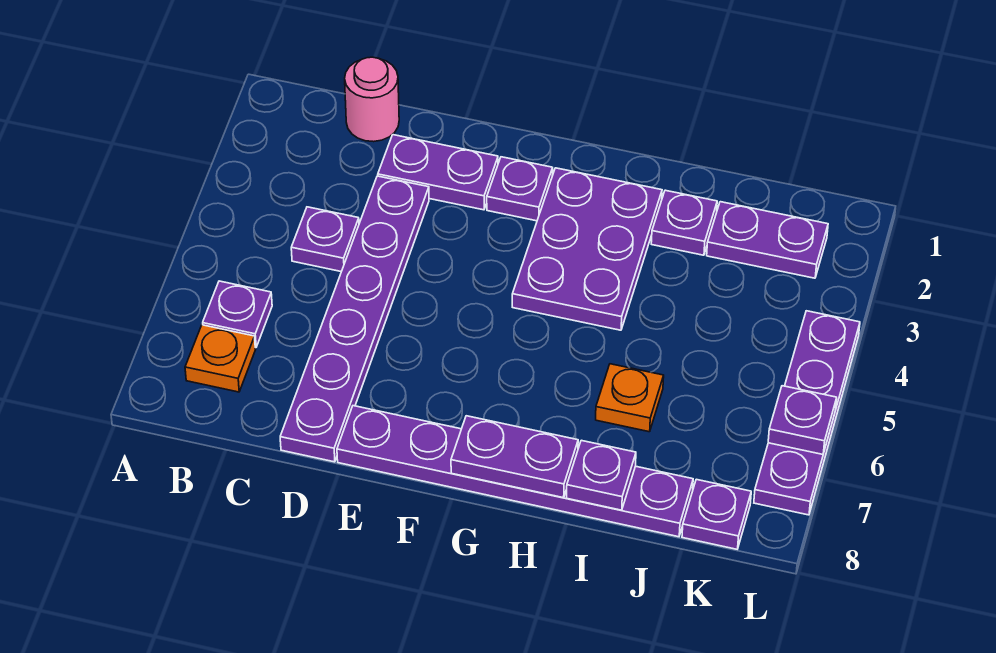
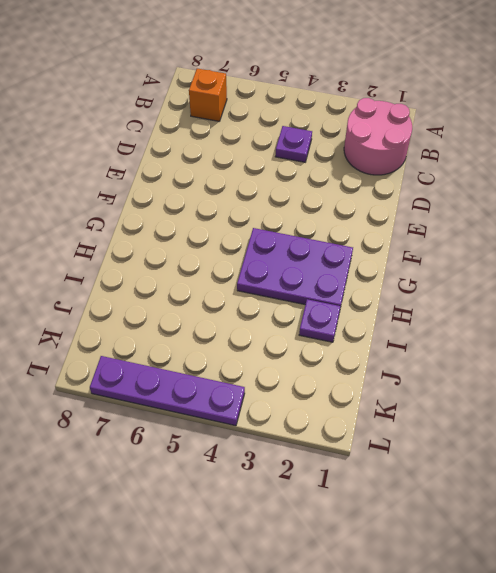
pink 2x2 round brick [344,98,412,175] -> pink 1x1 round brick [345,57,399,142]
orange 1x1 brick [189,69,227,121] -> orange 1x1 plate [185,325,255,392]
none -> purple 1x1 plate [203,281,272,348]
none -> purple 1x2 plate [378,135,498,210]
none -> purple 1x6 plate [280,176,429,462]

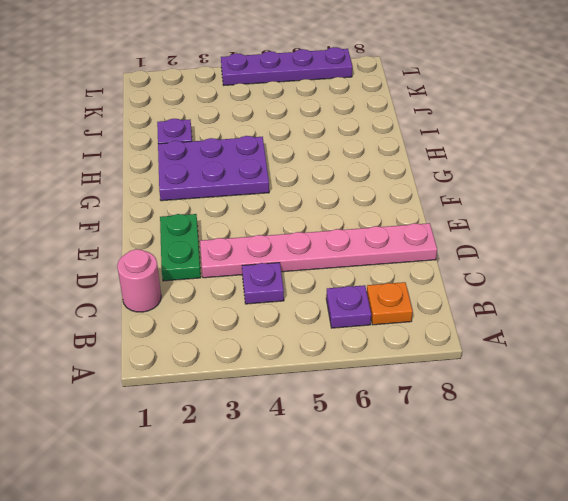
green 1x2 plate [160,214,201,281] -> purple 1x2 plate [378,135,498,210]
pink 1x6 plate [200,223,437,278] -> purple 1x6 plate [280,176,429,462]
none -> purple 1x6 plate [337,406,693,537]
none -> purple 1x1 plate [487,157,553,221]
none -> orange 1x1 plate [596,364,664,432]

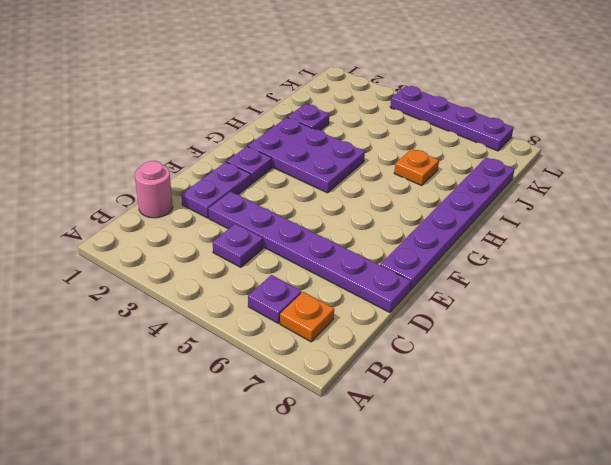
none -> purple 1x2 plate [707,202,828,278]
none -> purple 1x1 plate [682,479,751,549]
none -> purple 1x2 plate [451,416,578,498]

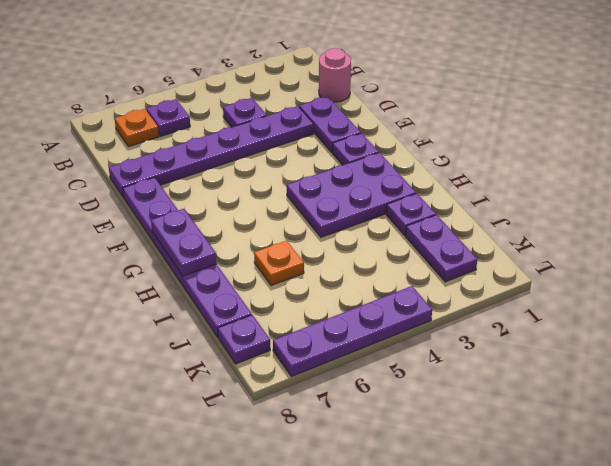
none -> purple 1x1 plate [567,440,636,510]
none -> purple 1x1 plate [768,386,837,454]

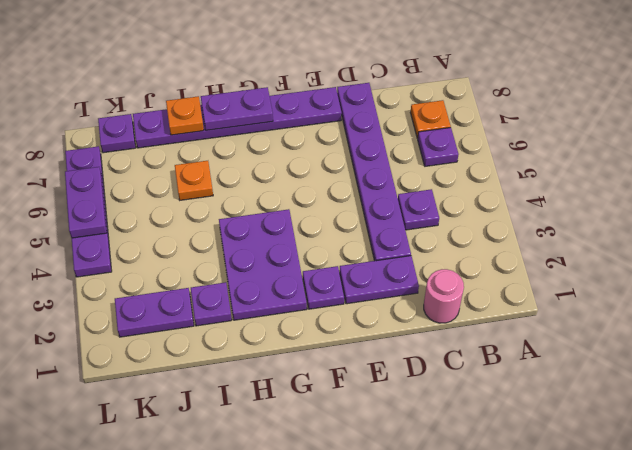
orange 1x1 plate [166,96,204,135] -> purple 1x1 plate [567,440,636,510]
purple 1x2 plate [65,167,107,238] -> purple 1x1 plate [768,386,837,454]

